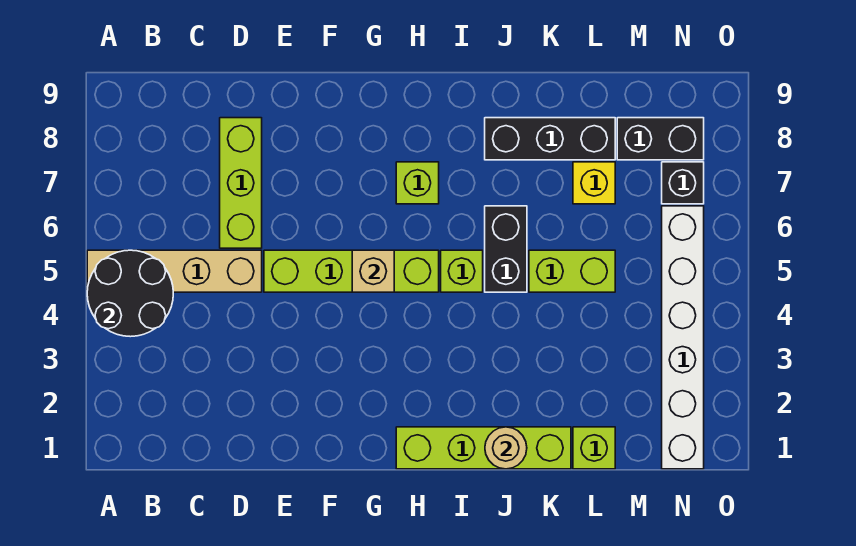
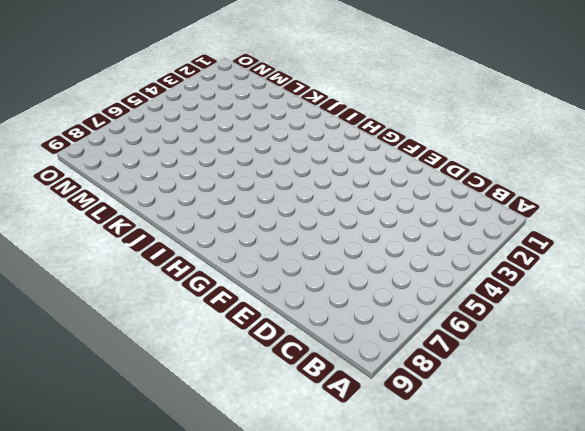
none -> tan 1x4 brick [87,250,262,292]
none -> lime 1x3 brick [220,118,262,248]
none -> lime 1x4 brick [264,250,439,292]

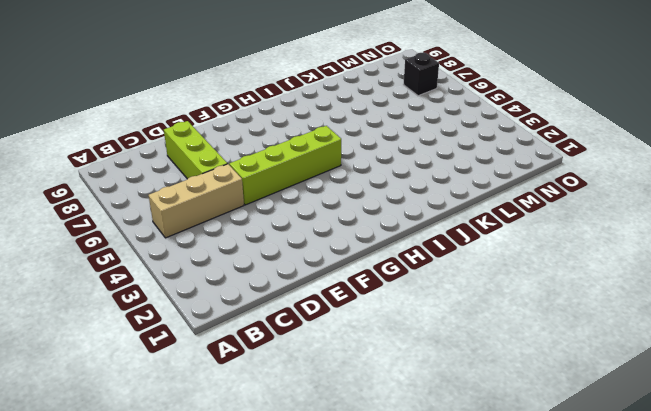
tan 1x3 brick [149,164,244,238] -> tan 1x4 brick [87,250,262,292]
none -> lime 1x4 brick [396,427,571,469]
none -> lime 1x1 brick [396,162,439,204]
none -> lime 1x1 brick [441,250,483,292]

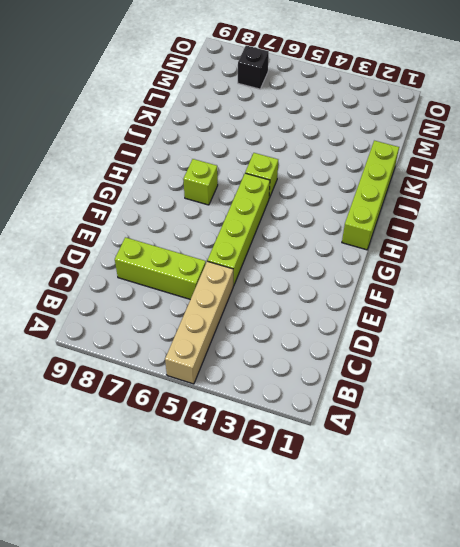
none -> black 1x2 brick [485,206,527,292]
none -> black 1x3 brick [485,118,615,160]
none -> lime 1x2 brick [529,250,615,292]

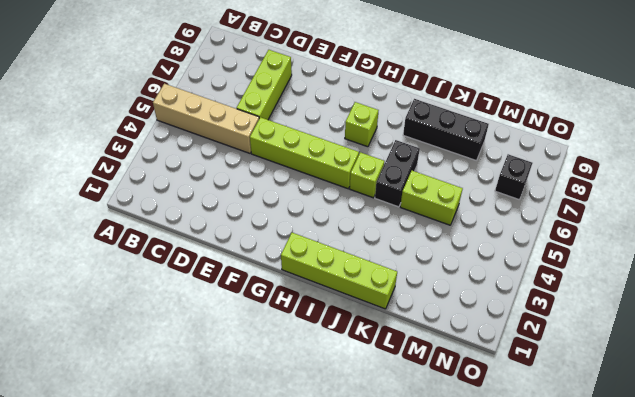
none -> lime 1x1 brick [573,427,615,469]
none -> yellow 1x1 brick [573,162,615,204]
none -> black 1x2 brick [617,118,704,160]

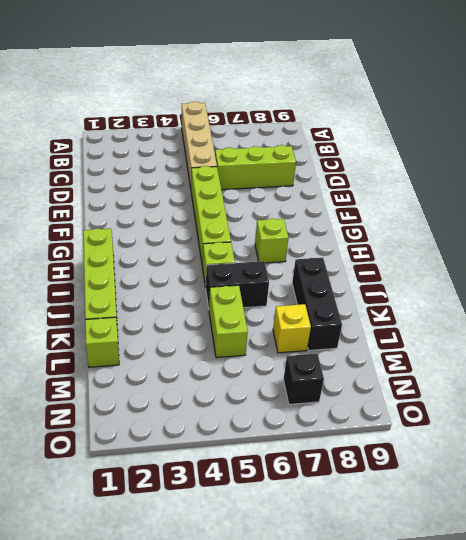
none -> black 1x2 brick [617,118,704,160]
none -> white 1x6 brick [662,206,704,469]
none -> black 2x2 round brick [87,250,173,337]

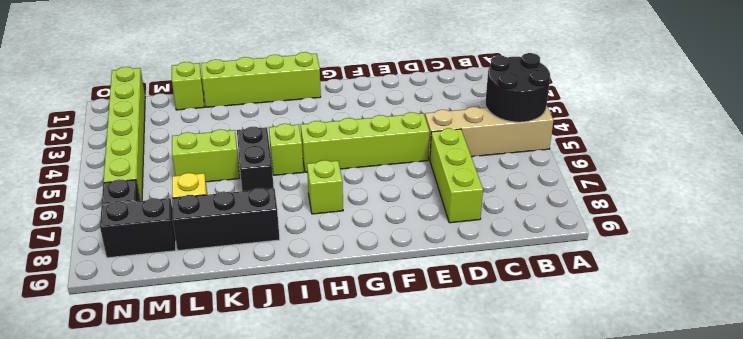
lime 1x6 brick [103,67,145,201] -> white 1x6 brick [662,206,704,469]
none -> tan 1x1 brick [352,250,394,292]
none -> tan 1x1 round brick [485,427,527,469]

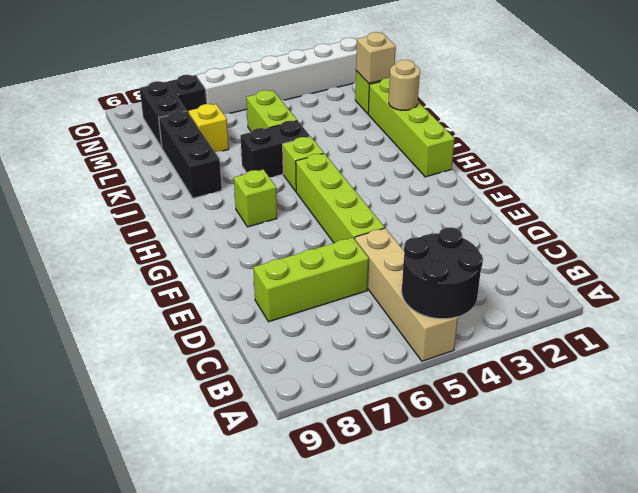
tan 1x1 brick [356,32,396,83] -> tan 1x1 brick moved to [352,250,394,292]

